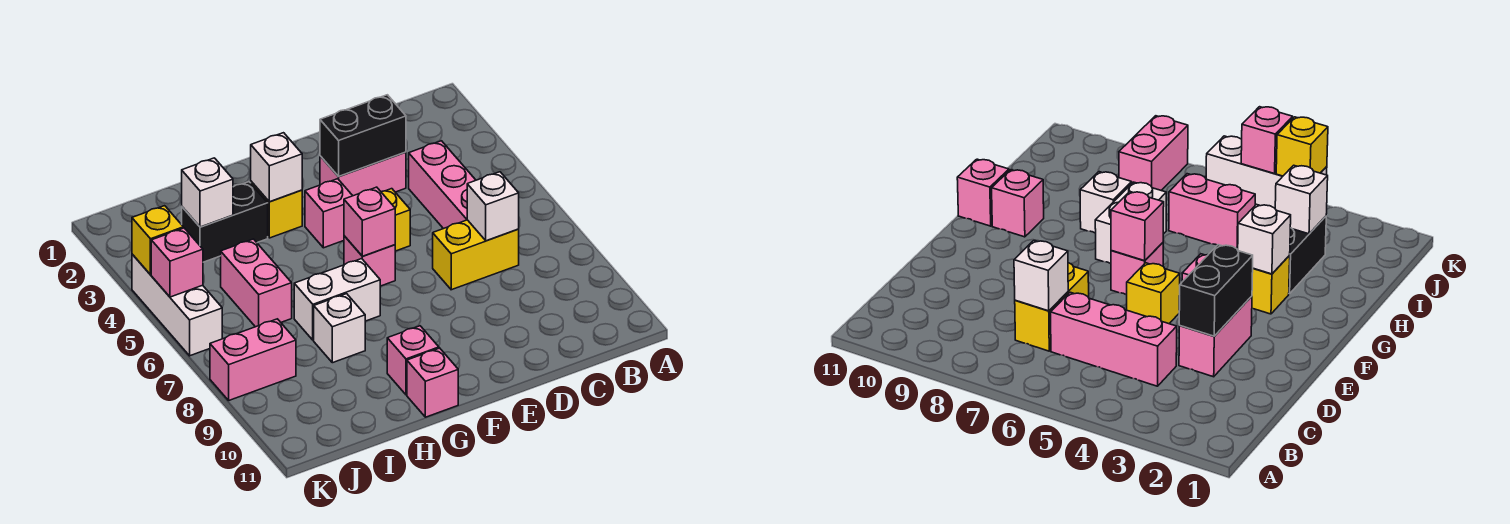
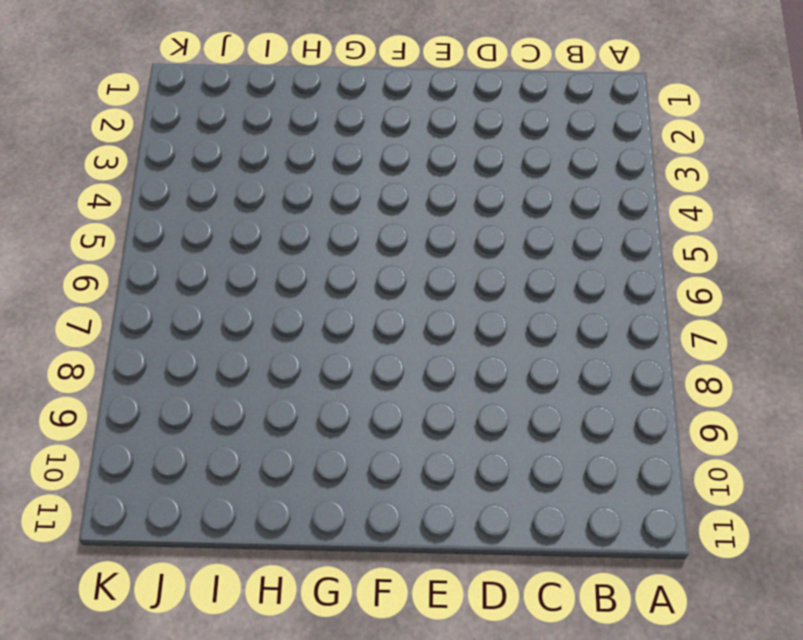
none -> pink 1x3 brick [409,141,476,229]
none -> yellow 1x2 brick [433,220,519,290]
none -> pink 1x2 brick [320,152,406,196]

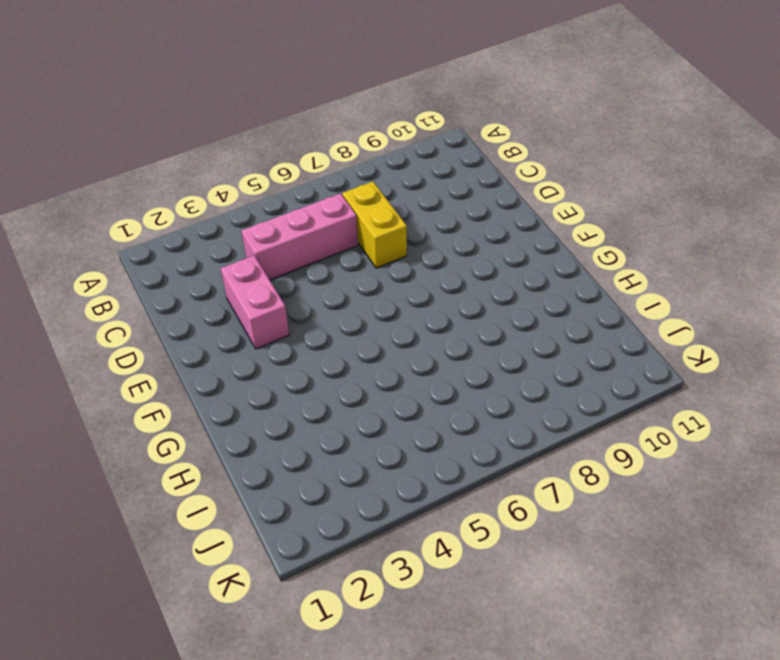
none -> yellow 1x1 brick [382,189,410,251]
none -> pink 1x1 brick [305,179,352,248]
none -> pink 1x1 brick [344,236,395,286]

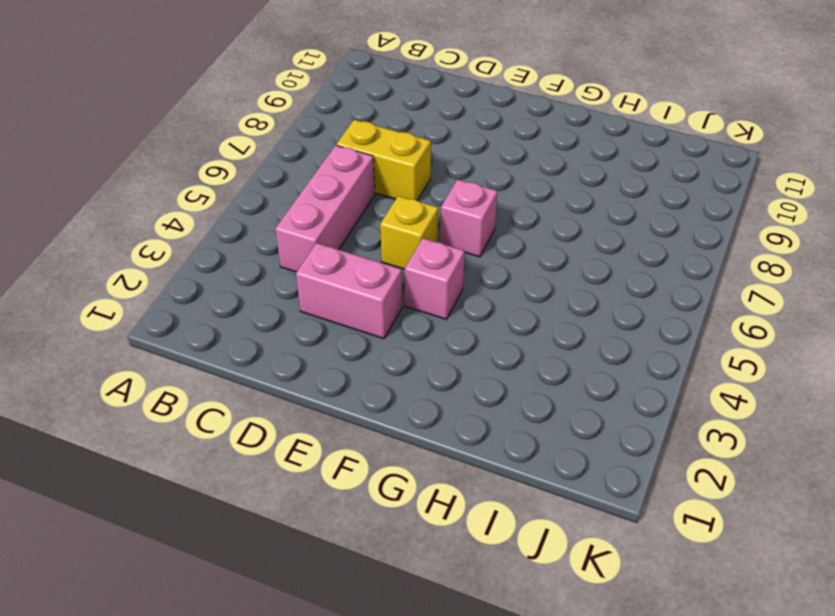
none -> yellow 1x1 brick [251,181,302,238]
none -> white 1x2 brick [294,259,380,340]
none -> pink 1x1 brick [387,326,439,395]

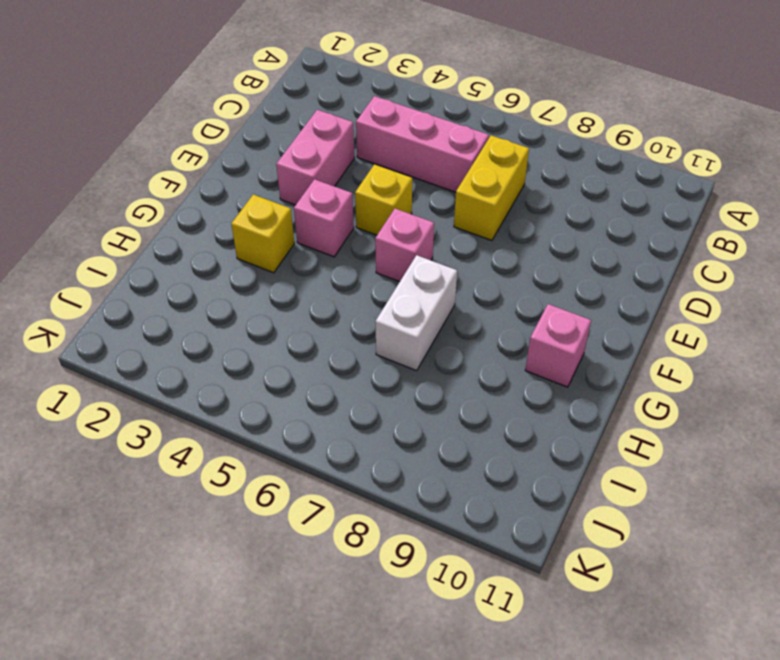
none -> pink 1x1 brick [407,348,458,417]
none -> black 1x2 brick [182,182,268,262]
none -> white 1x1 brick [314,294,365,363]

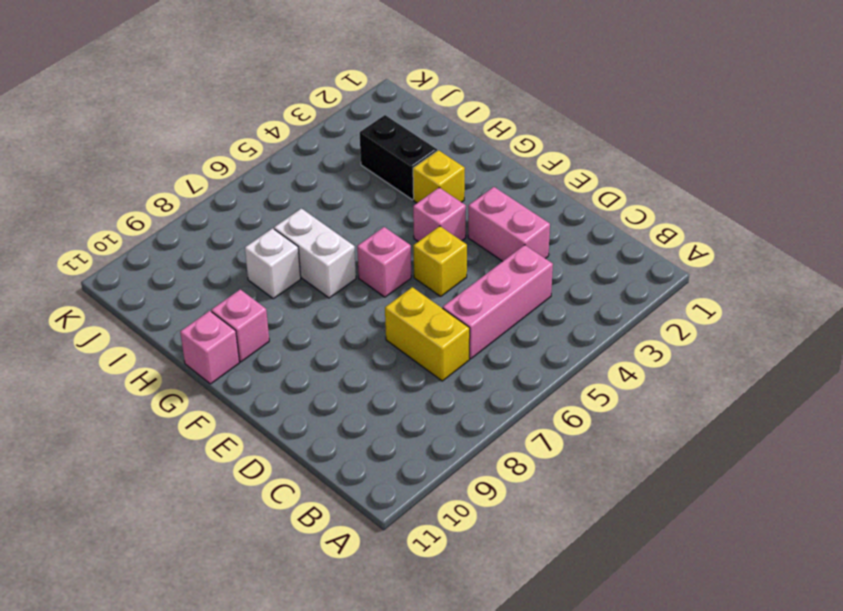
none -> pink 1x2 brick [221,239,292,327]
none -> pink 1x2 brick [210,319,296,400]
none -> white 1x3 brick [132,254,222,356]

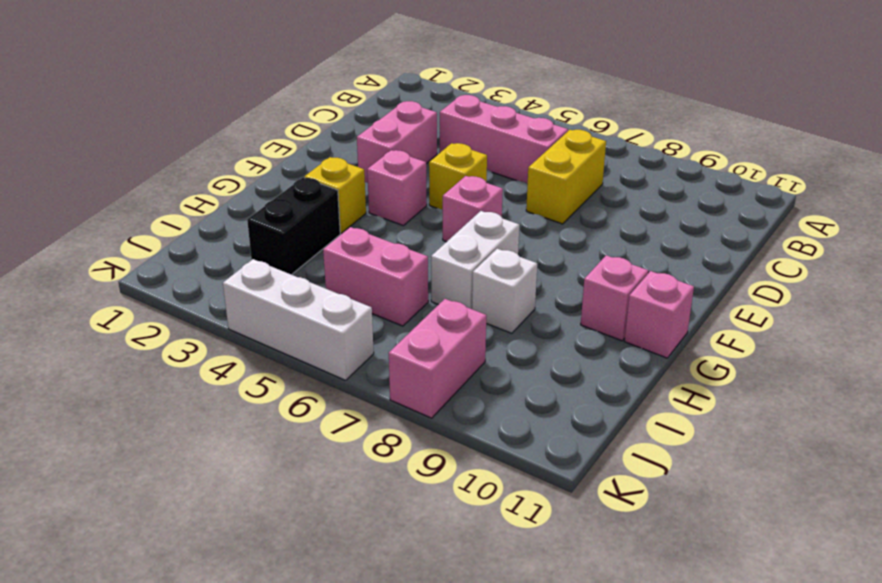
none -> white 1x1 brick [467,172,519,241]
none -> black 1x2 brick [320,95,406,176]
none -> pink 1x1 brick [344,187,395,256]

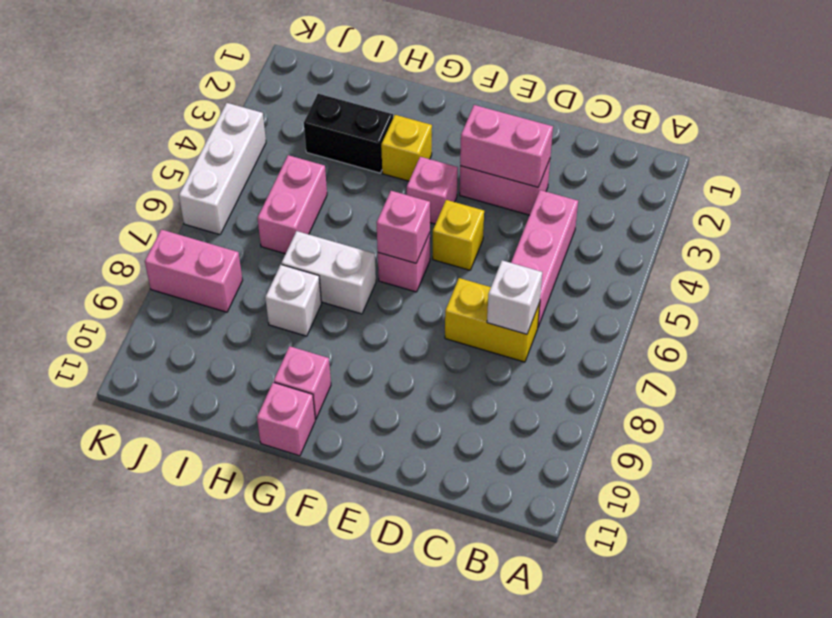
pink 1x2 brick [460,105,553,187] -> black 1x2 brick [320,95,406,176]
none -> white 1x1 brick [251,133,302,202]
none -> white 1x1 brick [182,158,233,227]
none -> yellow 1x1 brick [132,206,183,275]

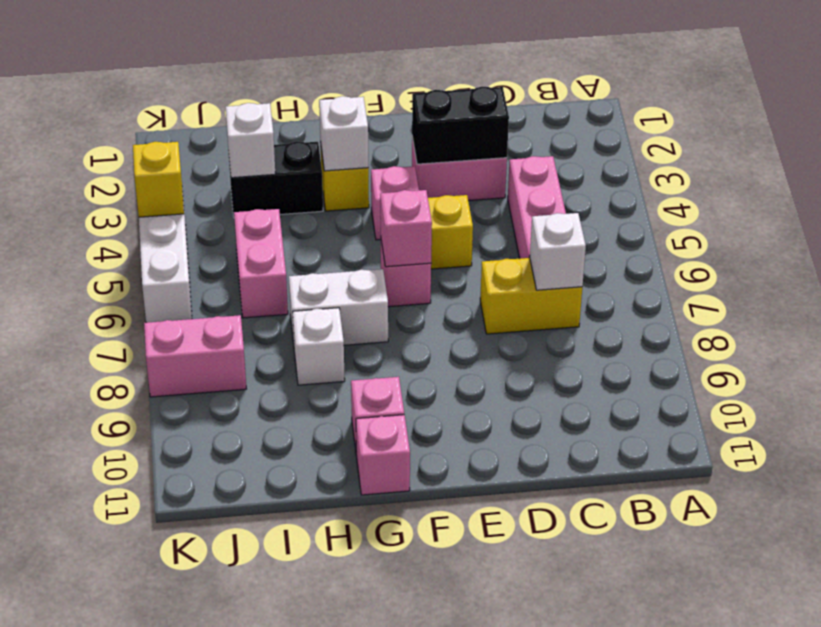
none -> pink 1x1 brick [151,228,203,297]

